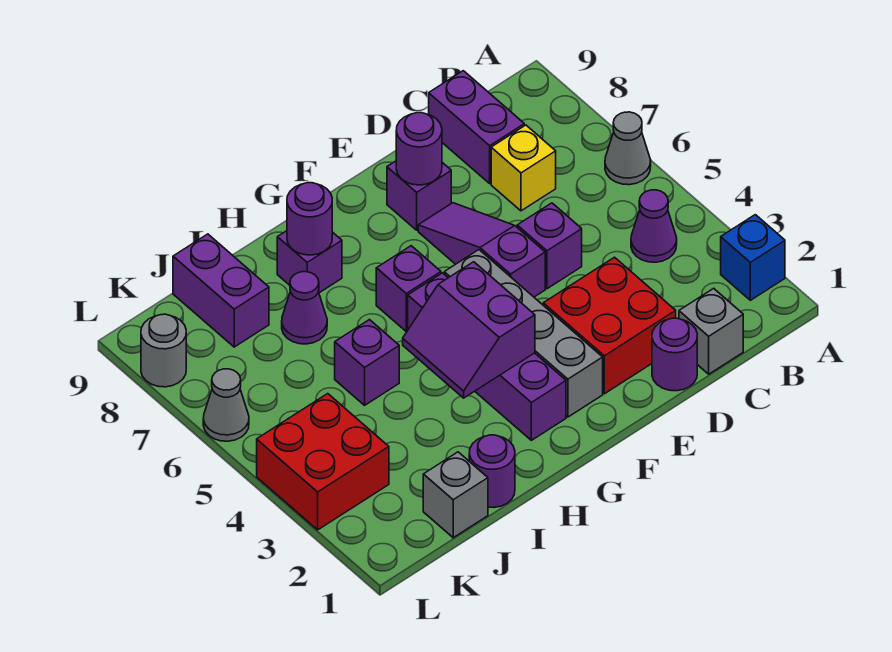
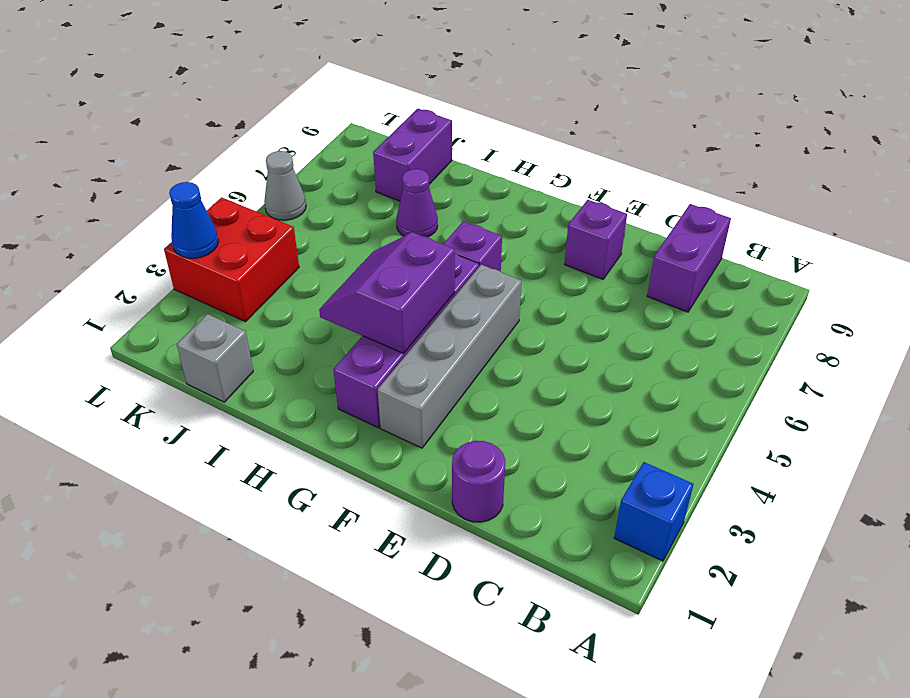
blue 1x1 cone [169,182,218,258] -> none
none -> grey 1x1 cone [605,112,651,185]
none -> purple 1x1 cone [631,190,677,262]
none -> grey 1x1 brick [679,288,743,374]

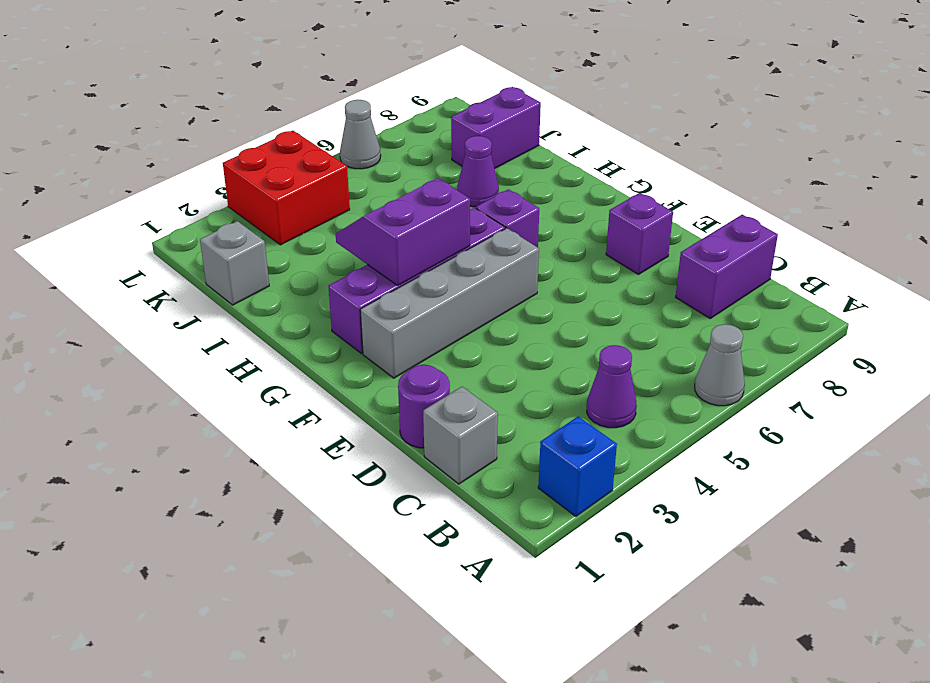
none -> yellow 1x1 brick [491,125,556,211]
none -> red 2x2 brick [543,257,676,394]
none -> purple 1x1 brick [517,203,582,289]

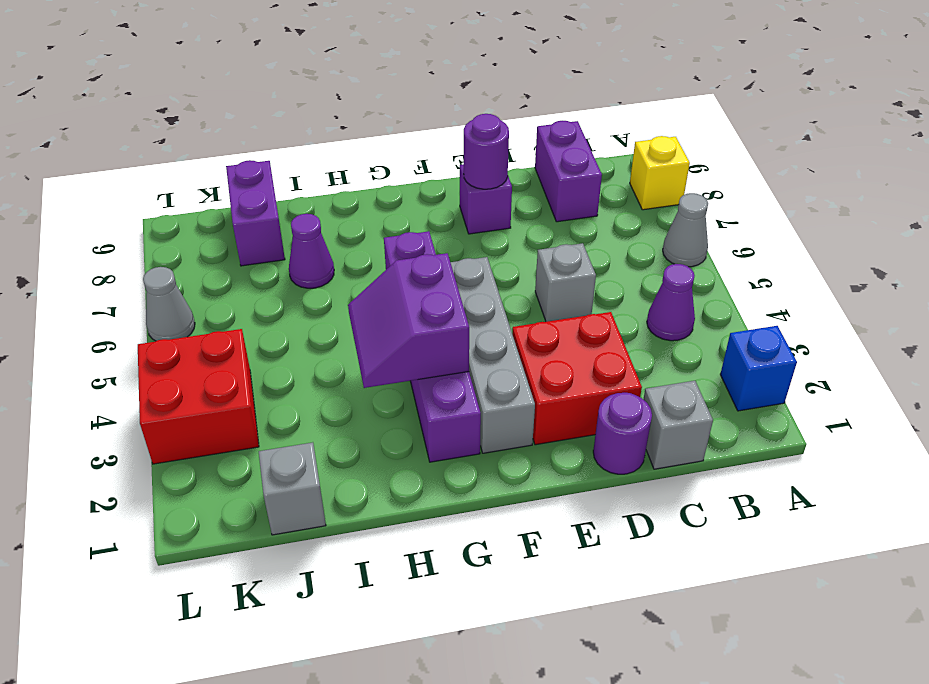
yellow 1x1 brick [630,136,690,210] -> yellow 1x1 brick moved to [491,125,556,211]
grey 1x1 brick [535,243,596,322] -> purple 1x1 brick [517,203,582,289]
none -> purple 1x3 slope [418,203,545,297]
none -> purple 1x1 brick [277,231,342,293]
none -> purple 1x1 round brick [469,435,515,507]

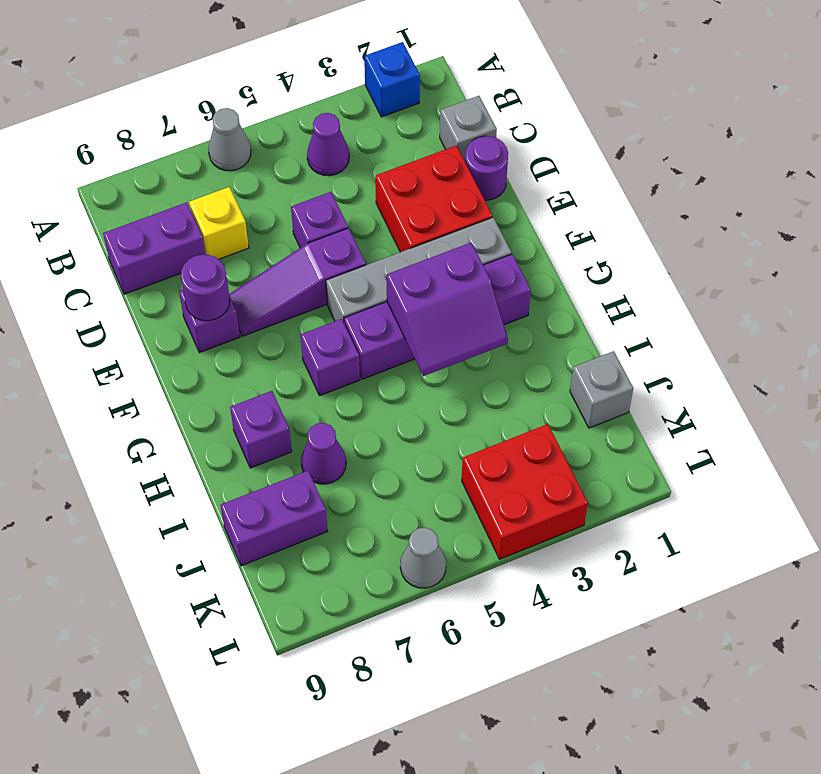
none -> purple 1x1 round brick [469,435,515,507]
none -> purple 1x1 brick [335,320,399,405]
none -> grey 1x1 round brick [141,314,186,387]

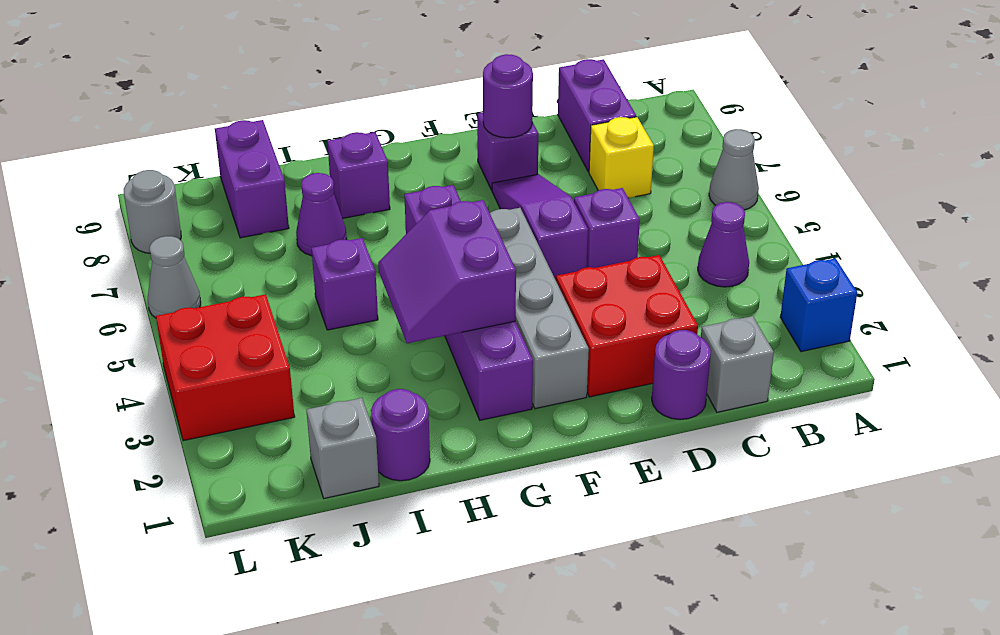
none -> purple 1x1 round brick [287,183,332,255]

